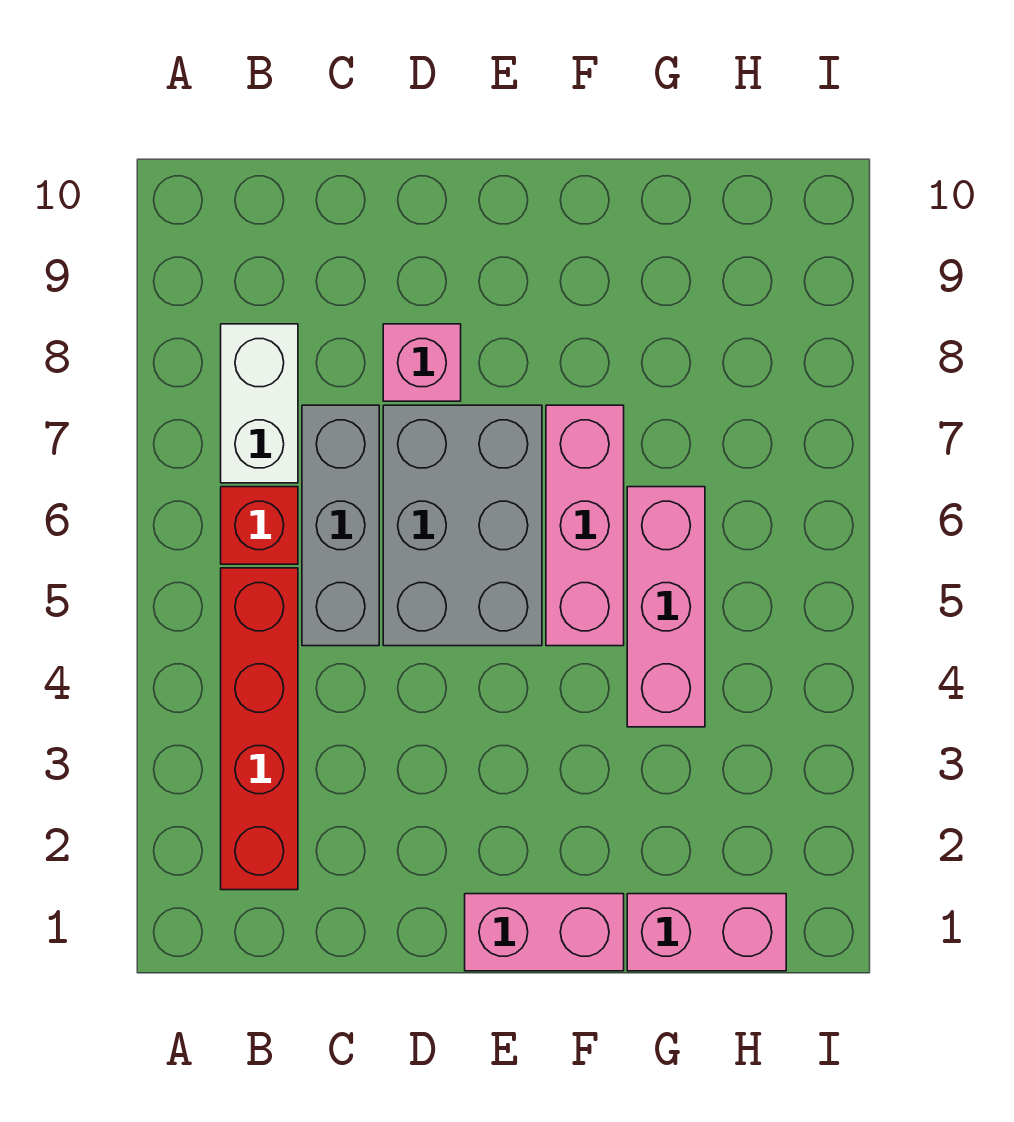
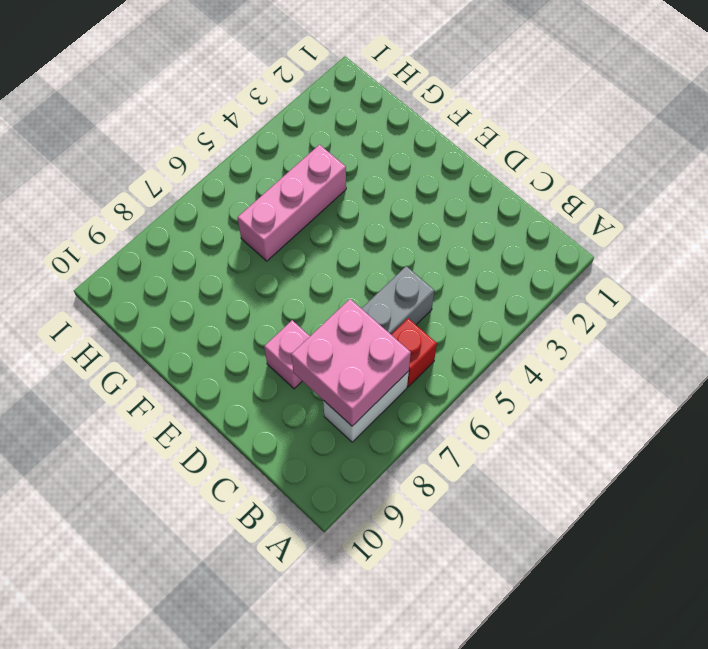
pink 2x2 brick [291,299,411,426] -> none
none -> red 1x4 brick [221,568,298,890]
none -> grey 2x3 brick [383,405,542,646]

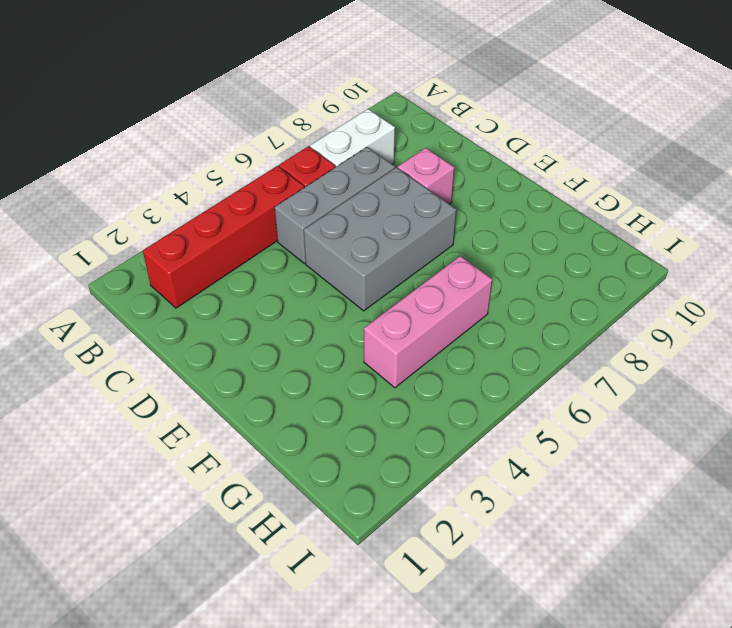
none -> pink 1x2 brick [465,894,624,971]
none -> pink 1x3 brick [546,405,624,646]

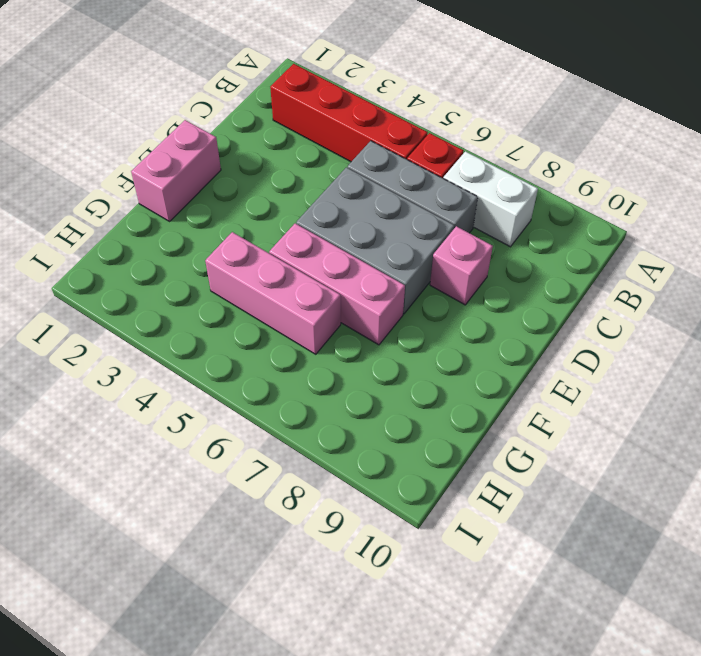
none -> pink 1x2 brick [627,894,786,971]

